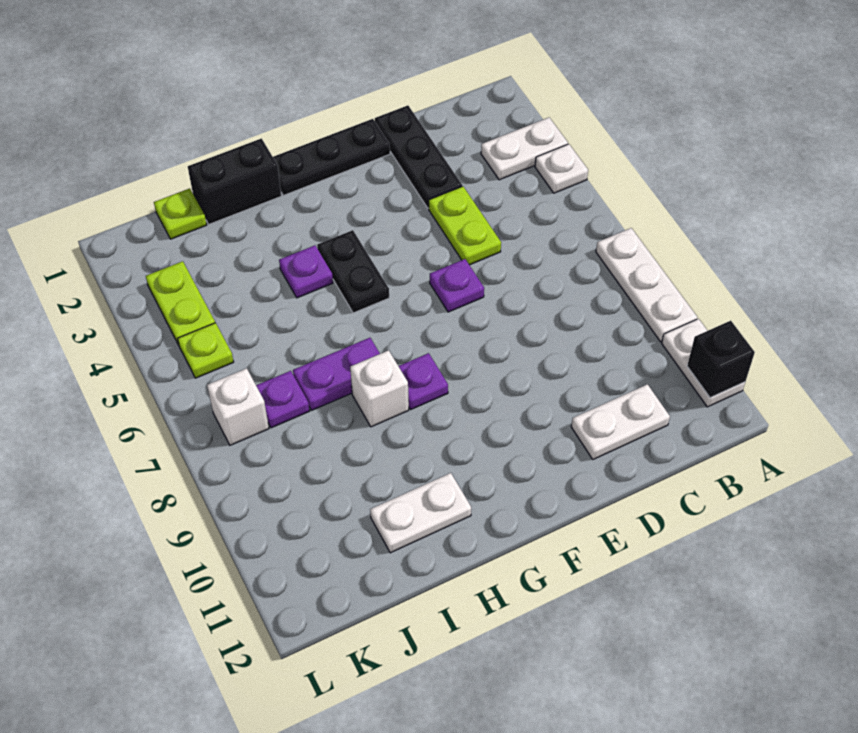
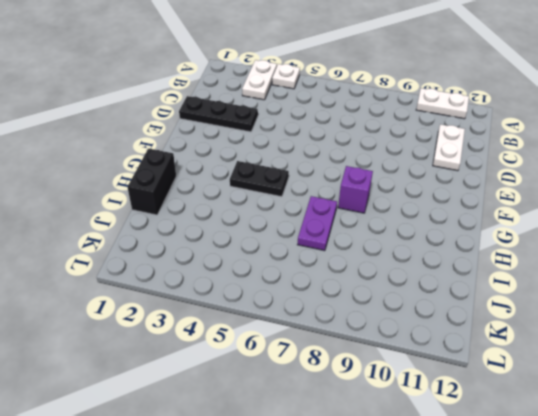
purple 1x1 brick [338,166,373,213] -> purple 1x1 plate [399,353,448,409]
none -> white 1x3 plate [596,228,697,342]
none -> lime 1x2 plate [429,186,501,265]
none -> black 1x3 plate [273,119,390,195]

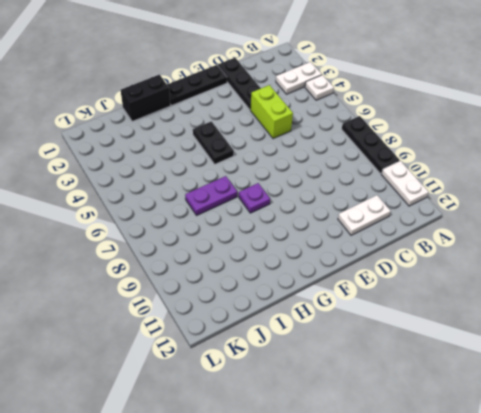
black 1x3 plate [342,116,400,174] -> white 1x3 plate [596,228,697,342]
lime 1x2 brick [250,85,293,139] -> lime 1x2 plate [429,186,501,265]
none -> purple 1x1 plate [430,259,484,312]
none -> purple 1x1 plate [279,245,333,298]
none -> white 1x1 brick [350,350,409,427]

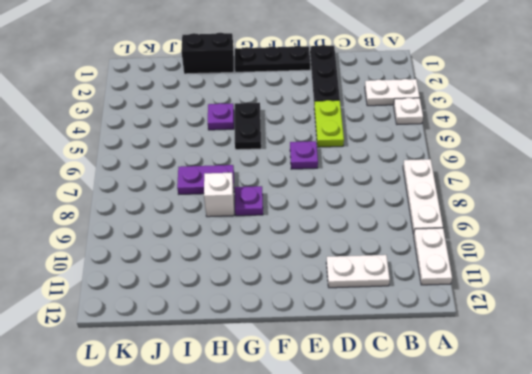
none -> white 1x2 plate [370,473,471,553]
none -> lime 1x1 plate [154,188,207,239]
none -> purple 1x1 plate [256,371,309,428]

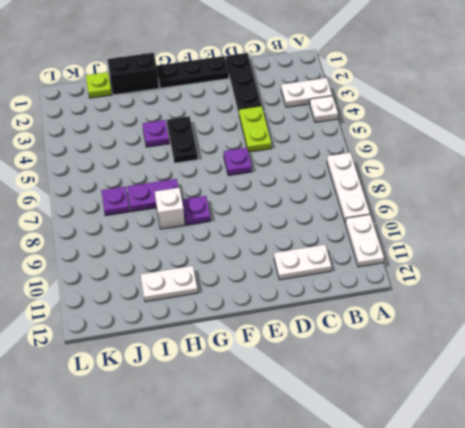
none -> lime 1x2 plate [146,261,215,345]
none -> lime 1x1 plate [178,323,234,378]
none -> white 1x1 brick [207,368,269,445]

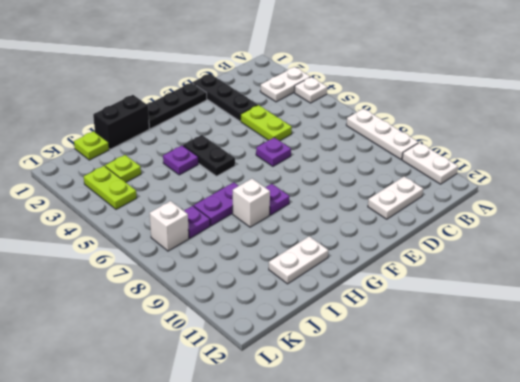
lime 1x1 plate [105,155,141,182] -> lime 1x1 plate moved to [178,323,234,378]
none -> black 1x1 brick [687,321,755,398]

